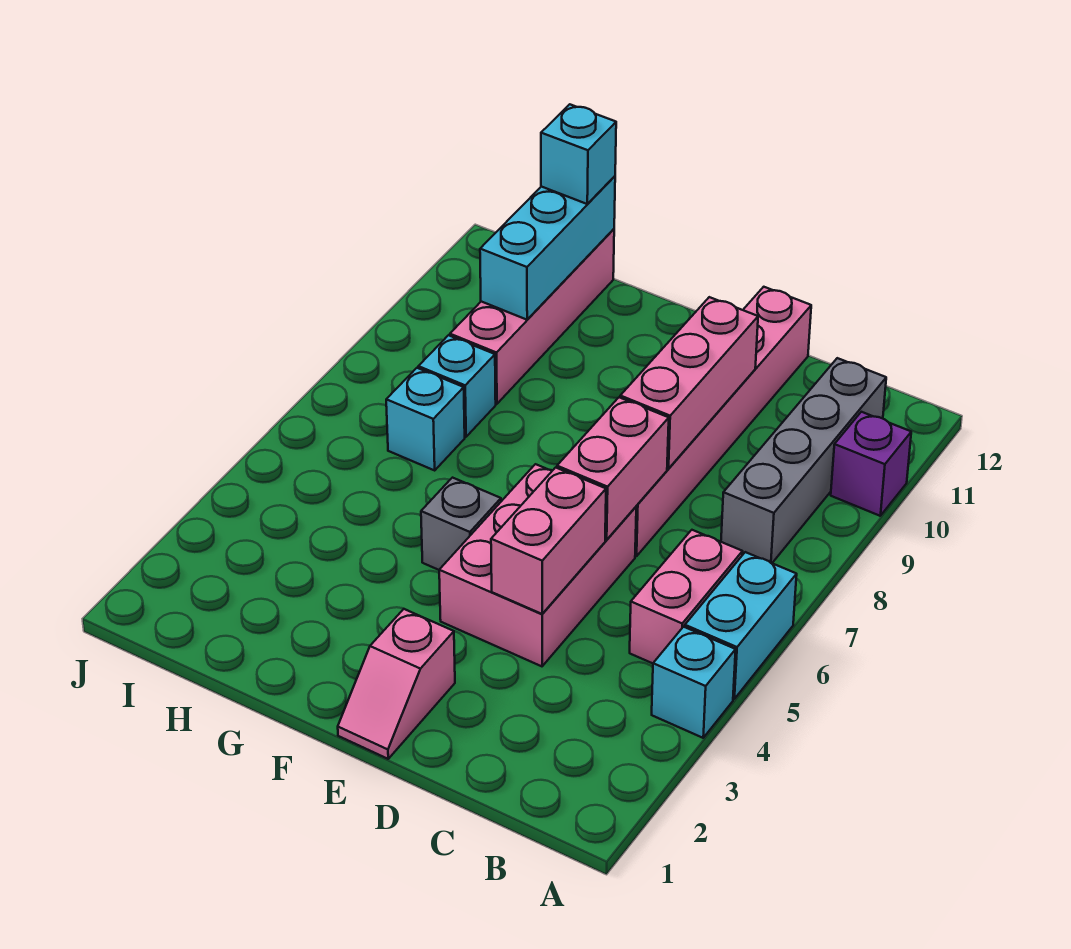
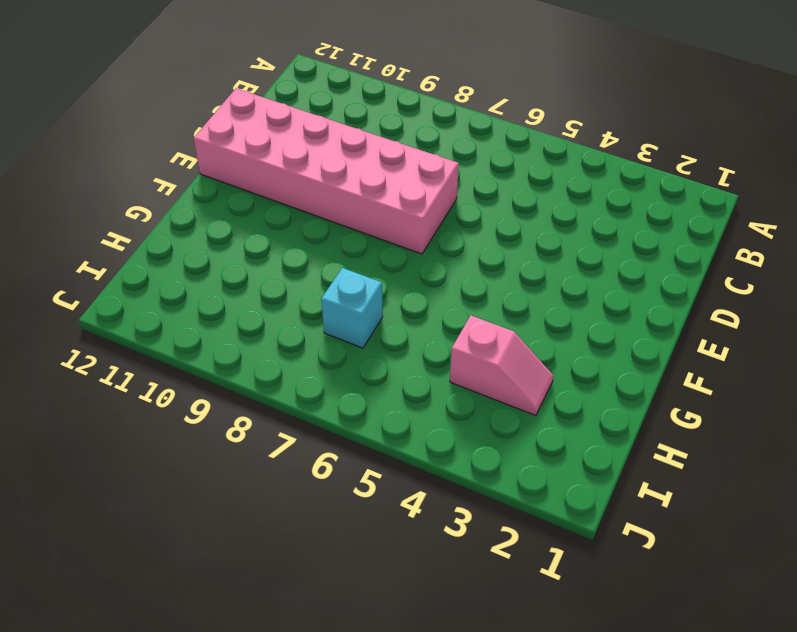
pink 2x6 brick [194,88,459,254] -> pink 1x6 brick [635,287,811,556]
pink 1x2 slope [450,315,553,416] -> pink 1x2 slope moved to [338,609,455,759]
none -> cyan 1x1 brick [652,627,736,738]
none -> cyan 1x2 brick [685,552,797,699]
none -> purple 1x1 brick [831,412,911,516]

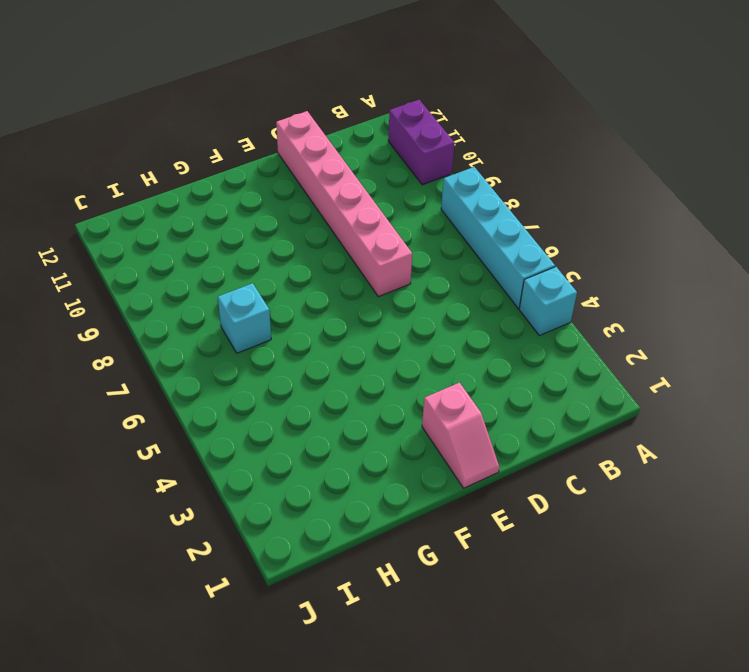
cyan 1x4 brick [441,167,555,308] -> cyan 1x2 brick [685,552,797,699]
purple 1x2 brick [388,100,455,185] -> purple 1x1 brick [831,412,911,516]
none -> pink 1x2 brick [630,530,743,663]
none -> grey 1x4 brick [721,358,886,563]
none -> pink 2x3 brick [439,464,636,666]

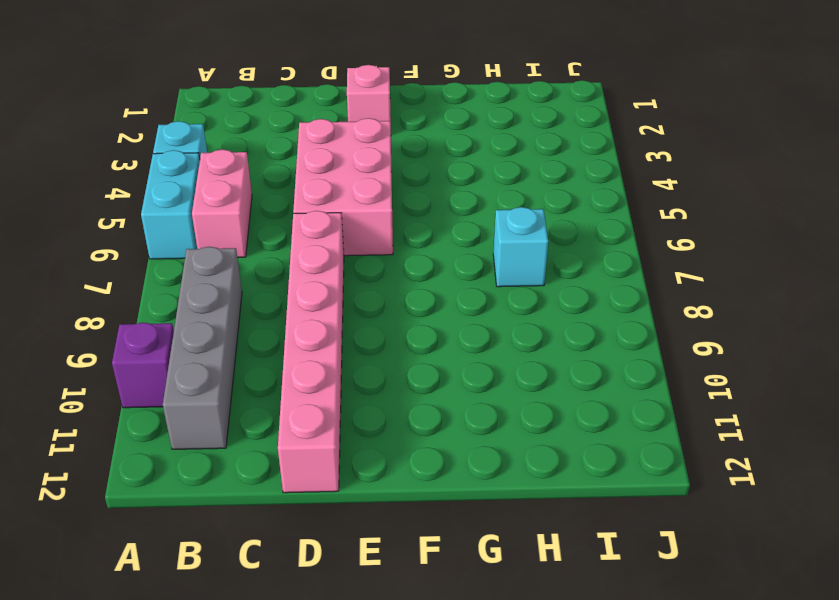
none -> grey 1x1 brick [421,478,501,570]
none -> cyan 1x1 brick [418,335,496,437]
none -> pink 1x4 brick [450,229,614,404]

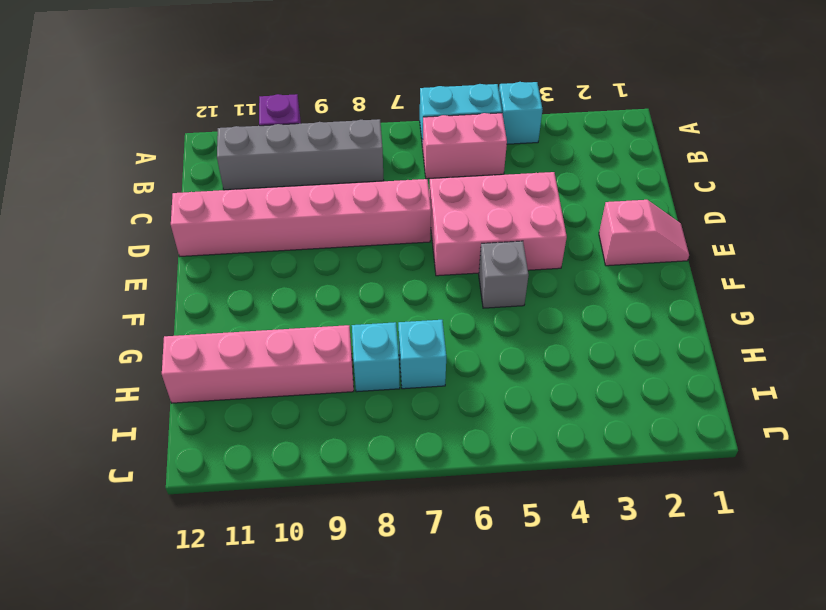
none -> pink 1x2 brick [491,468,606,614]
none -> pink 1x2 brick [557,397,669,540]
none -> pink 1x3 brick [620,297,758,469]

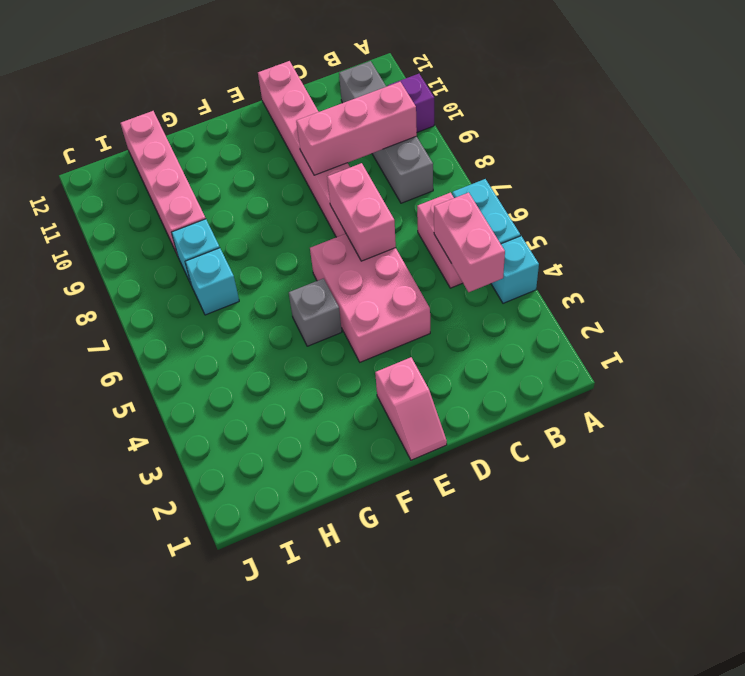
pink 1x2 brick [434,193,505,292] -> pink 1x2 brick moved to [491,468,606,614]
pink 1x3 brick [296,82,417,175] -> pink 1x3 brick turned to [620,297,758,469]
none -> cyan 1x3 brick [480,176,615,320]
none -> cyan 1x1 brick [541,104,616,204]

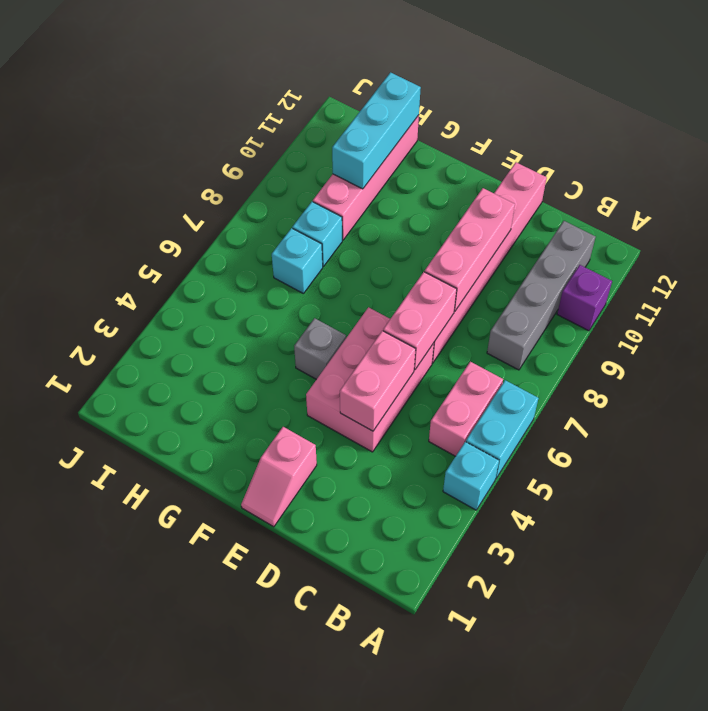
none -> cyan 1x1 brick [541,104,616,204]

